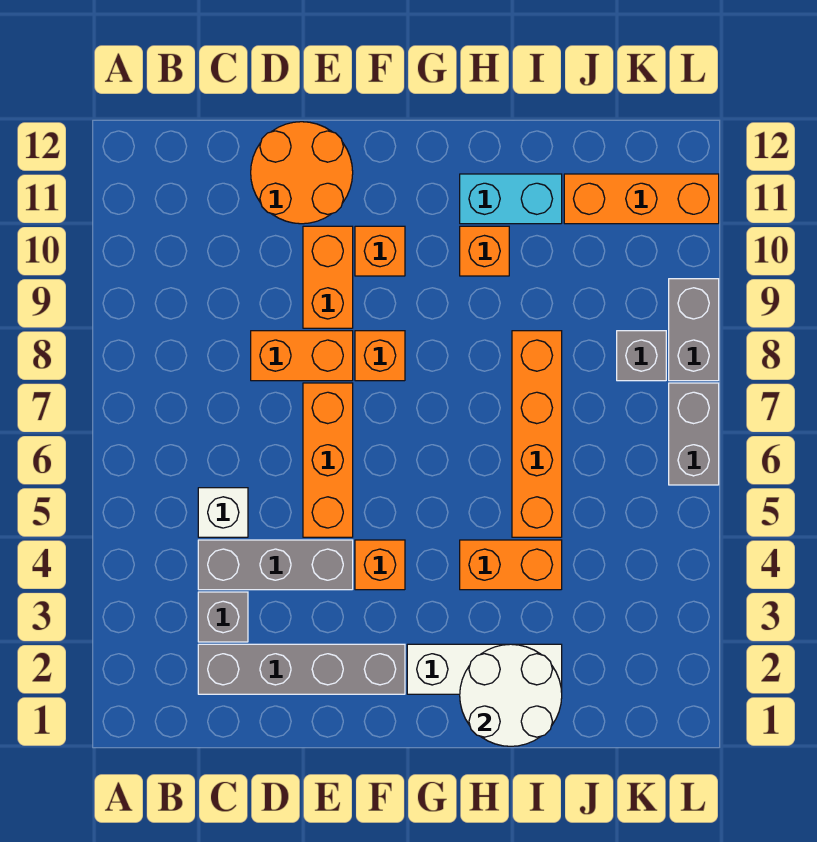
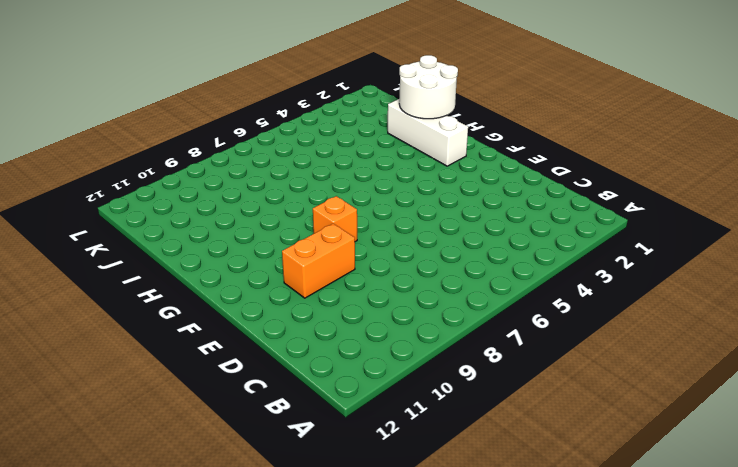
none -> grey 1x4 brick [198,644,405,694]
none -> grey 1x1 brick [198,592,248,642]
none -> grey 1x3 brick [198,540,353,590]

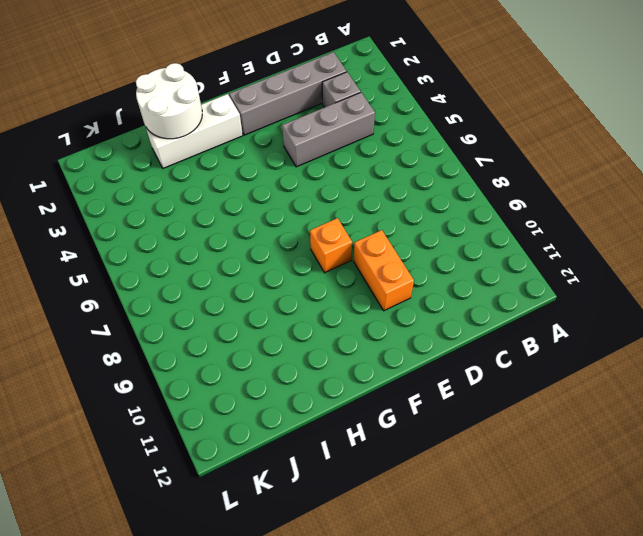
none -> white 1x1 brick [198,488,248,537]
none -> orange 1x2 brick [251,331,353,381]
none -> orange 2x2 round brick [251,122,353,224]

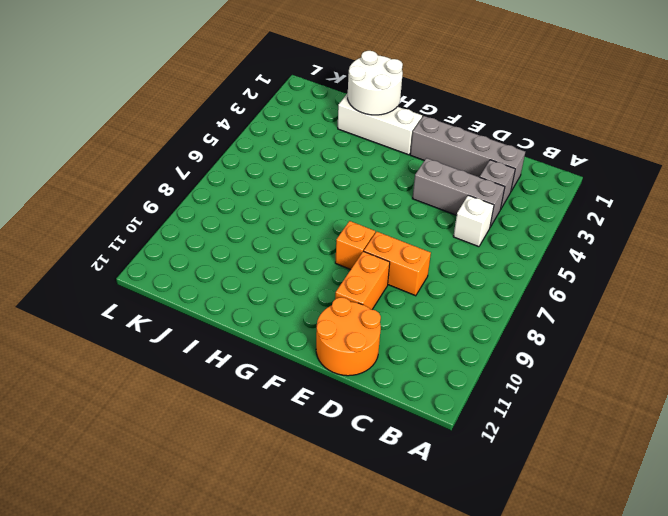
none -> orange 1x3 brick [303,383,353,537]
none -> orange 1x1 brick [355,540,405,590]
none -> orange 1x1 brick [355,226,405,276]

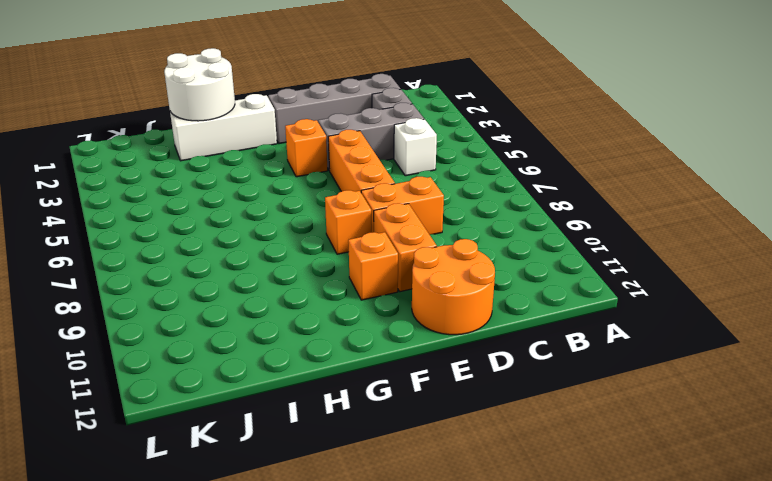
none -> orange 1x2 brick [460,540,562,590]
none -> orange 1x1 brick [460,226,509,276]
none -> cyan 1x2 brick [460,174,562,224]

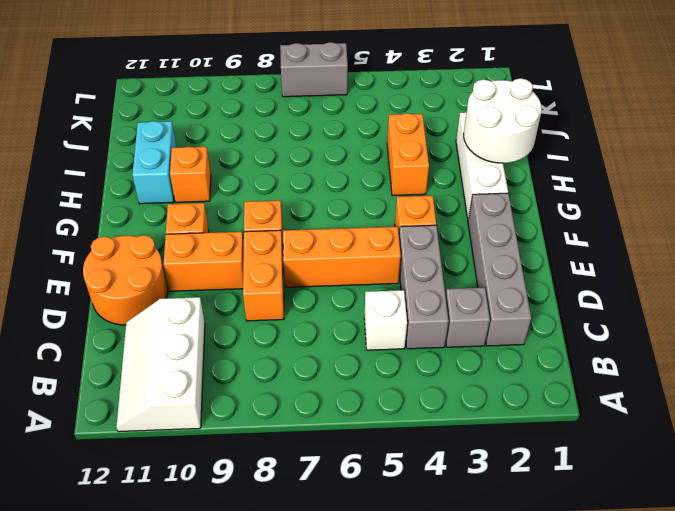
white 2x3 slope [116,297,205,432] -> none
none -> orange 1x4 brick [512,331,562,537]
none -> orange 1x3 brick [564,174,719,224]
none -> grey 1x1 brick [617,331,666,381]

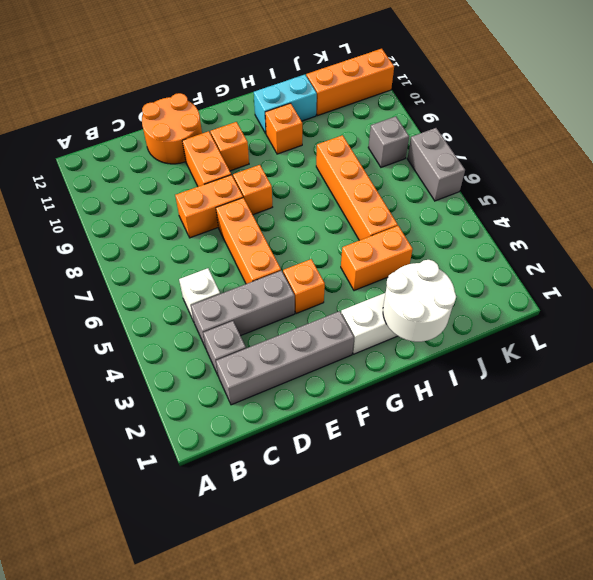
none -> grey 1x2 brick [669,279,719,381]

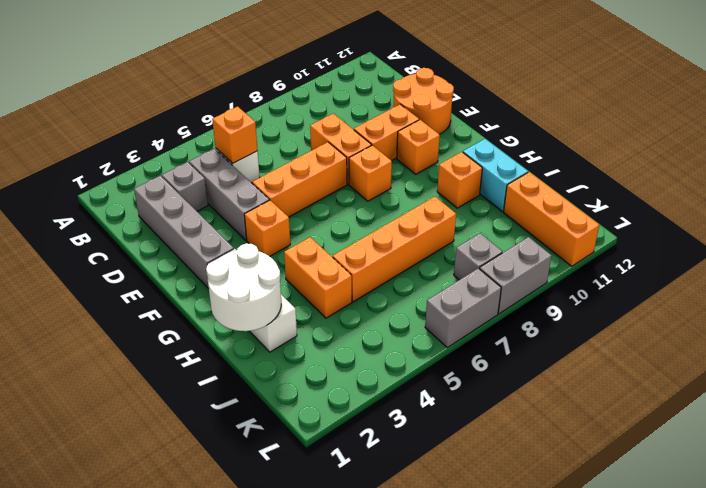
orange 1x1 brick [212,107,258,163] -> none

